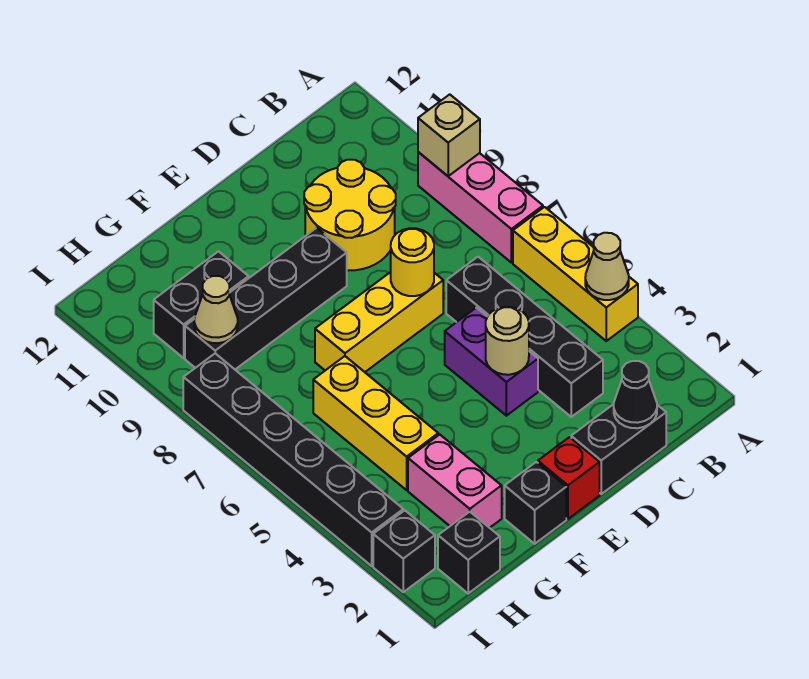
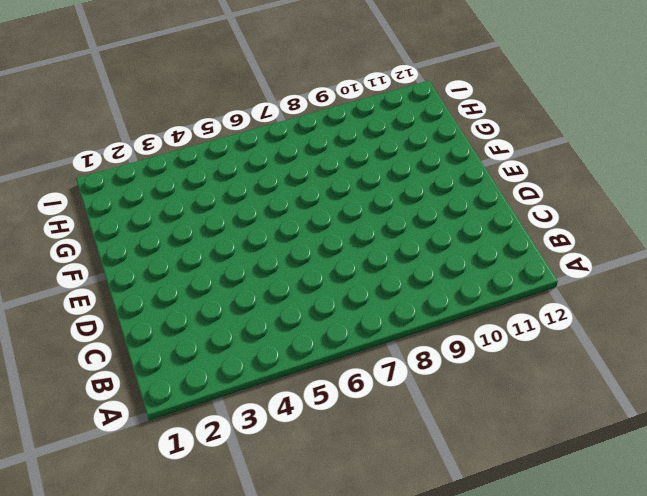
none -> yellow 1x3 brick [513,207,638,341]
none -> pink 1x3 brick [418,152,543,263]
none -> black 1x2 brick [571,404,666,494]

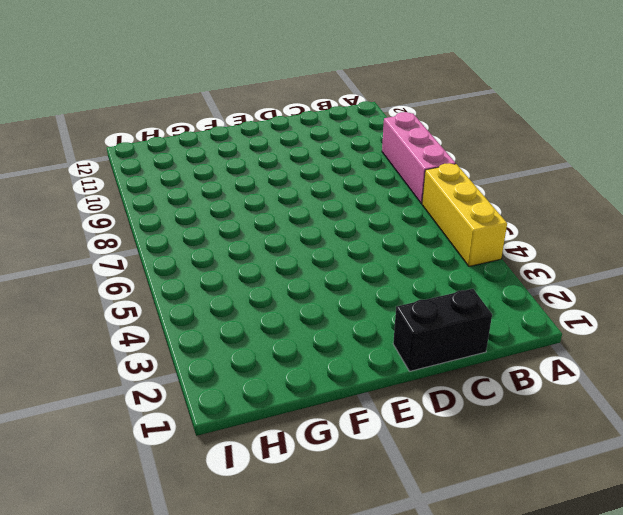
none -> black 1x4 brick [446,257,603,417]
none -> yellow 2x2 round brick [304,160,396,270]
none -> purple 1x2 brick [445,308,538,416]

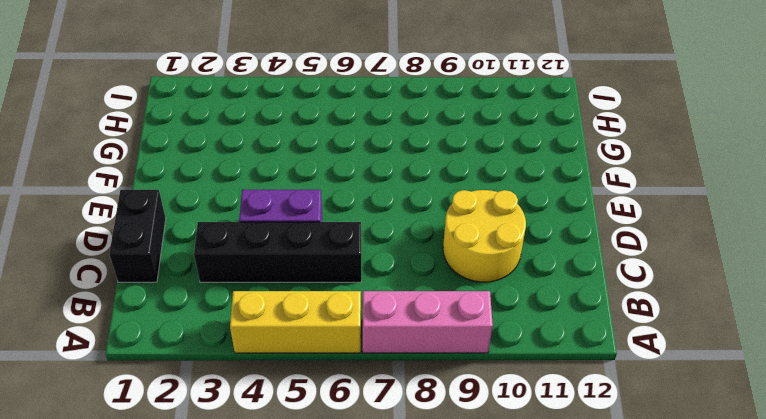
none -> yellow 1x3 brick [315,272,443,372]
none -> red 1x1 brick [538,437,600,519]
none -> black 1x4 brick [185,228,347,369]

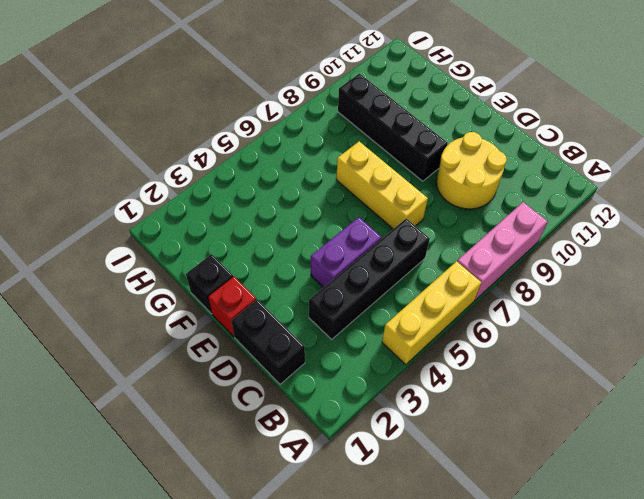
none -> pink 1x2 brick [408,435,502,528]
none -> yellow 1x3 brick [313,356,438,490]
none -> black 1x2 brick [154,251,249,358]

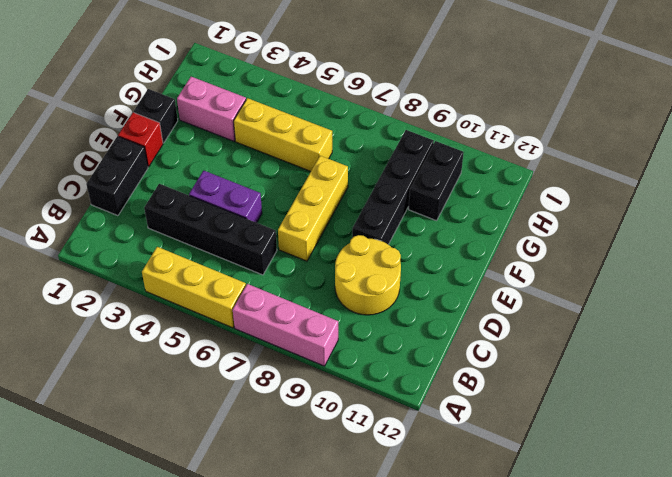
none -> black 1x1 brick [438,512,500,593]
none -> black 1x1 brick [373,510,435,592]
none -> black 1x6 brick [183,354,403,566]

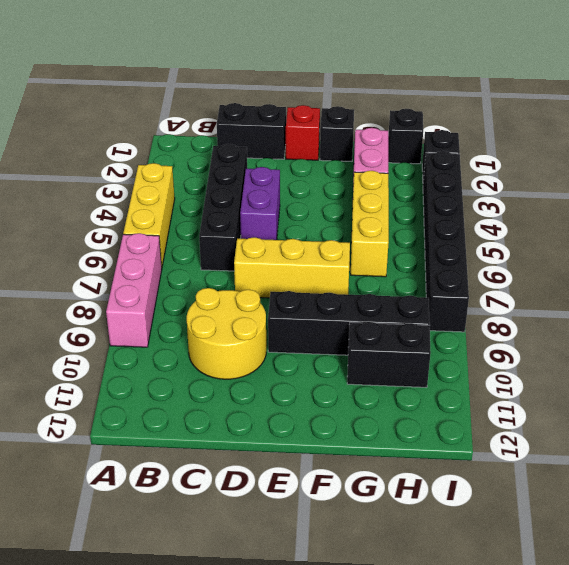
none -> tan 1x1 cone [585,233,629,300]
none -> tan 1x1 brick [418,94,480,176]
none -> black 1x1 cone [614,361,657,428]

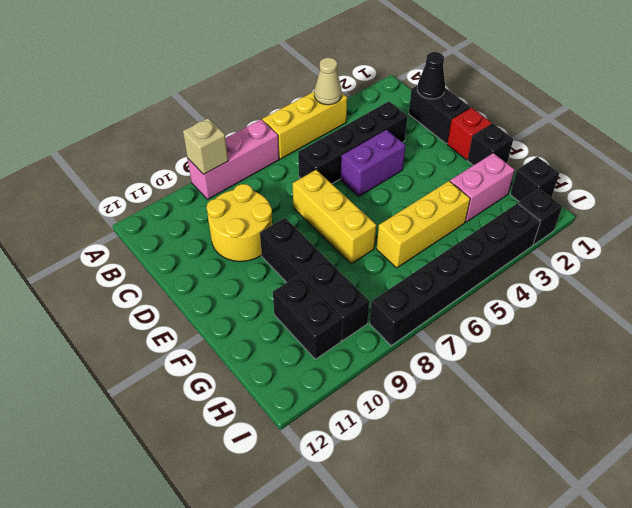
none -> tan 1x1 round brick [486,307,529,375]
none -> yellow 1x1 round brick [391,228,434,296]
none -> tan 1x1 cone [194,276,238,343]

